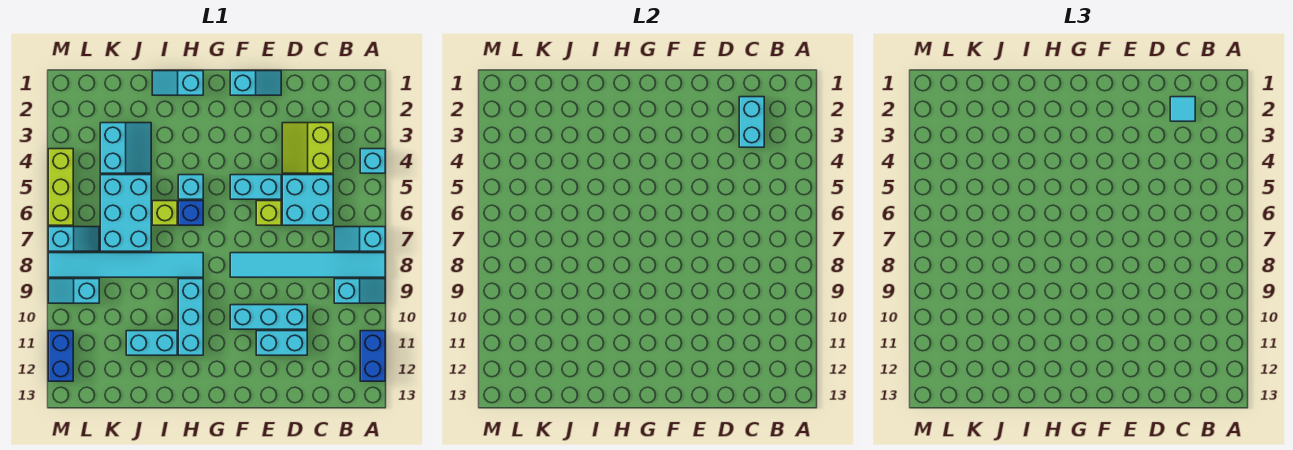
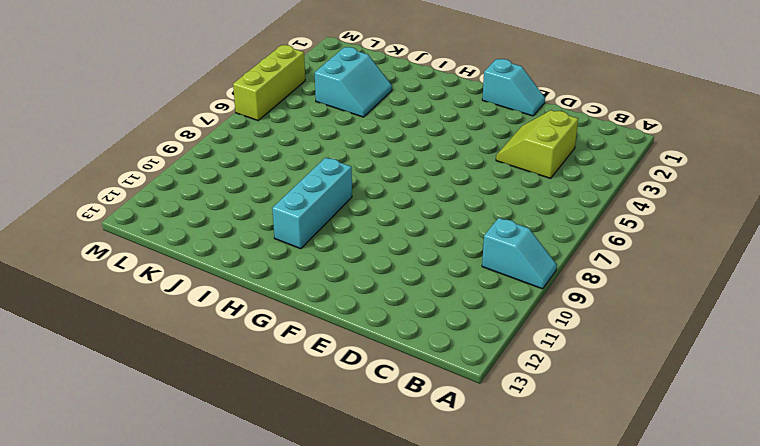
none -> cyan 1x1 brick [360,149,385,173]
none -> cyan 1x2 slope [334,227,385,251]
none -> cyan 1x6 tile [230,253,385,277]

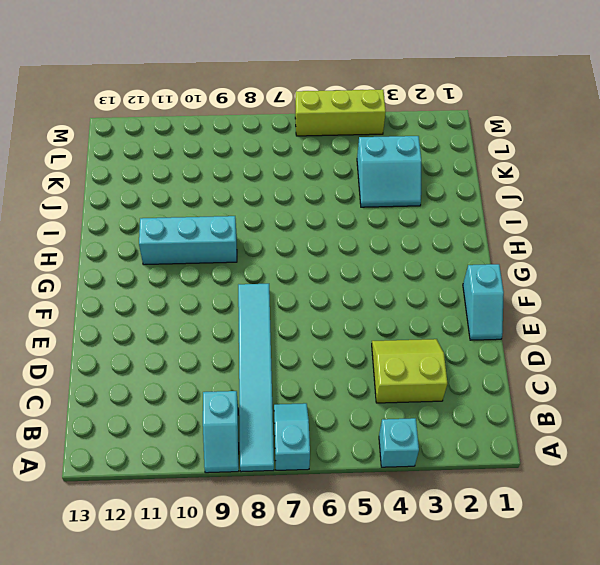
none -> blue 1x2 brick [360,331,385,381]
none -> cyan 2x2 brick [282,175,333,225]
none -> cyan 1x3 brick [230,305,307,329]

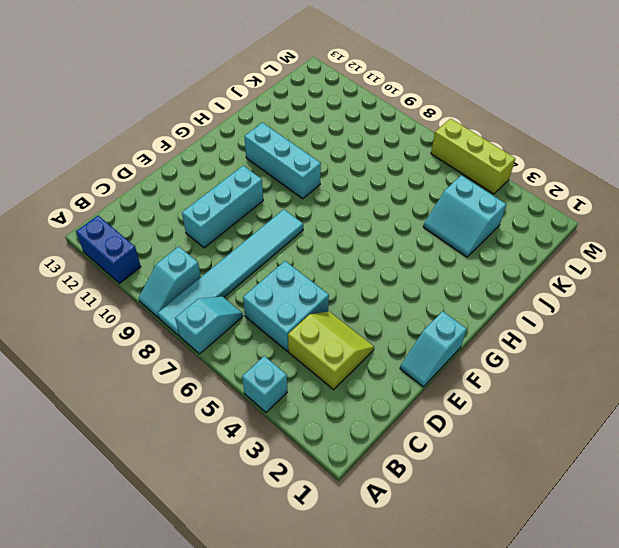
none -> cyan 1x2 brick [256,331,307,355]
none -> cyan 1x2 brick [230,175,281,199]
none -> lime 1x1 brick [256,201,281,225]

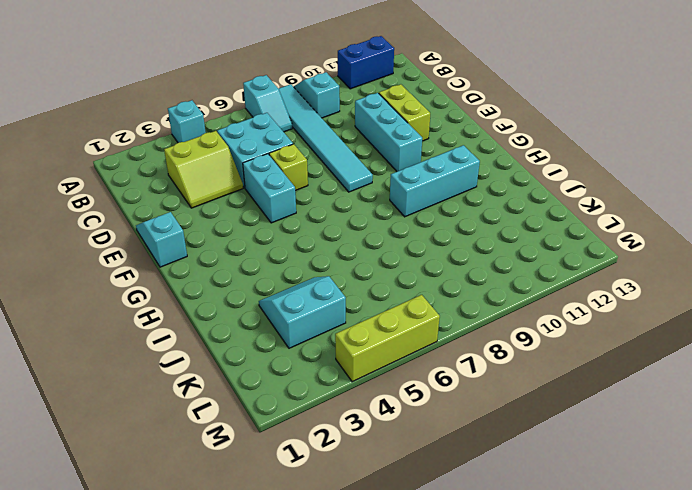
lime 1x2 brick [379,84,430,141] -> cyan 1x2 brick [256,331,307,355]
none -> cyan 1x2 slope [152,71,203,95]
none -> cyan 1x1 brick [178,175,203,199]
none -> blue 1x1 brick [178,201,203,225]

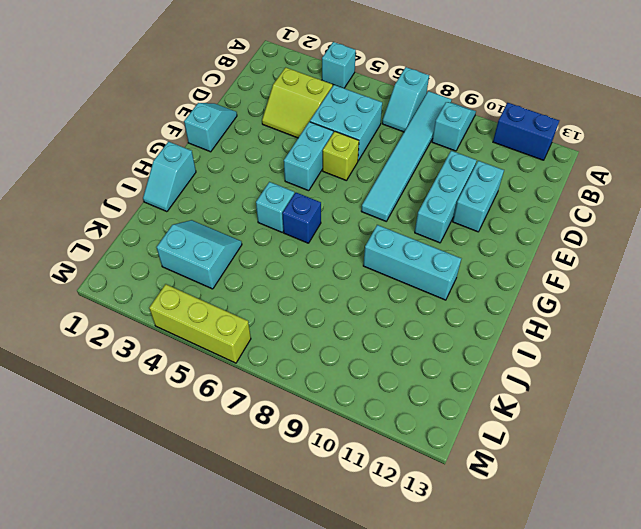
none -> cyan 1x6 tile [48,253,203,277]
none -> lime 1x1 brick [152,201,177,225]
none -> cyan 1x2 brick [126,331,177,355]

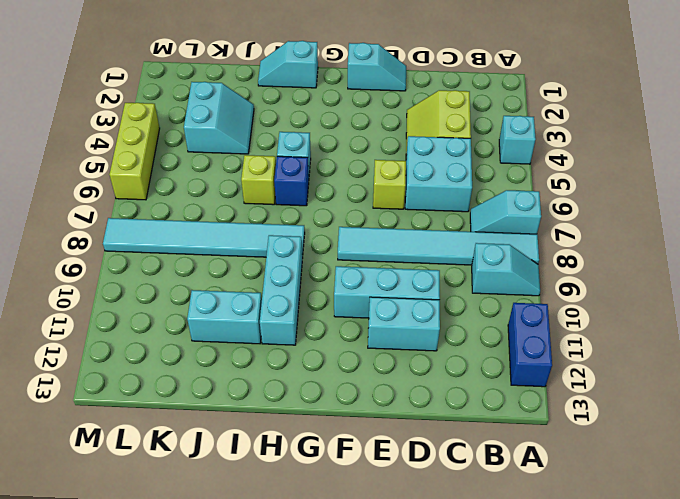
none -> cyan 1x2 brick [230,175,281,199]
none -> cyan 2x3 brick [100,175,151,251]
none -> cyan 1x2 slope [48,227,99,251]

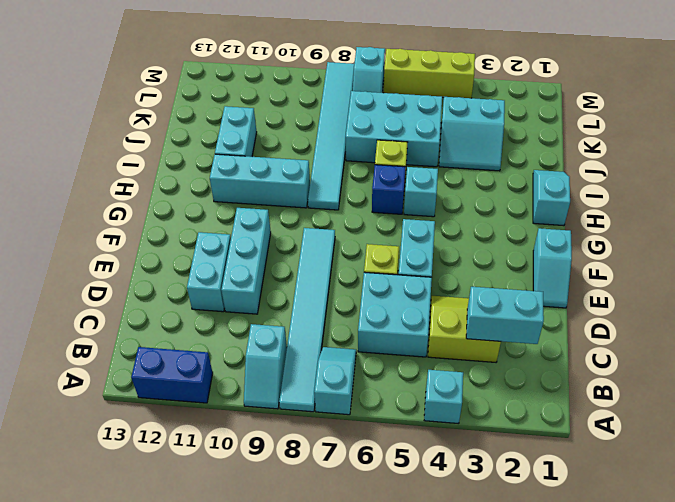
none -> cyan 1x2 slope [48,279,99,303]
none -> blue 1x2 brick [48,331,73,381]
none -> cyan 1x1 tile [1170,97,1195,121]

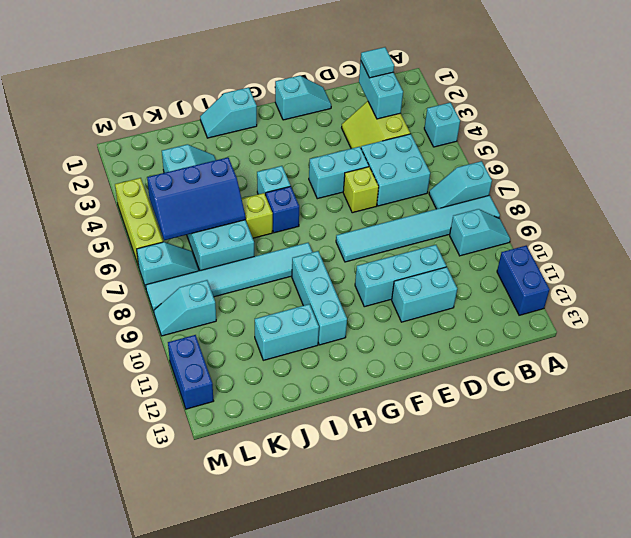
blue 2x3 slope [147,157,246,240] -> none

